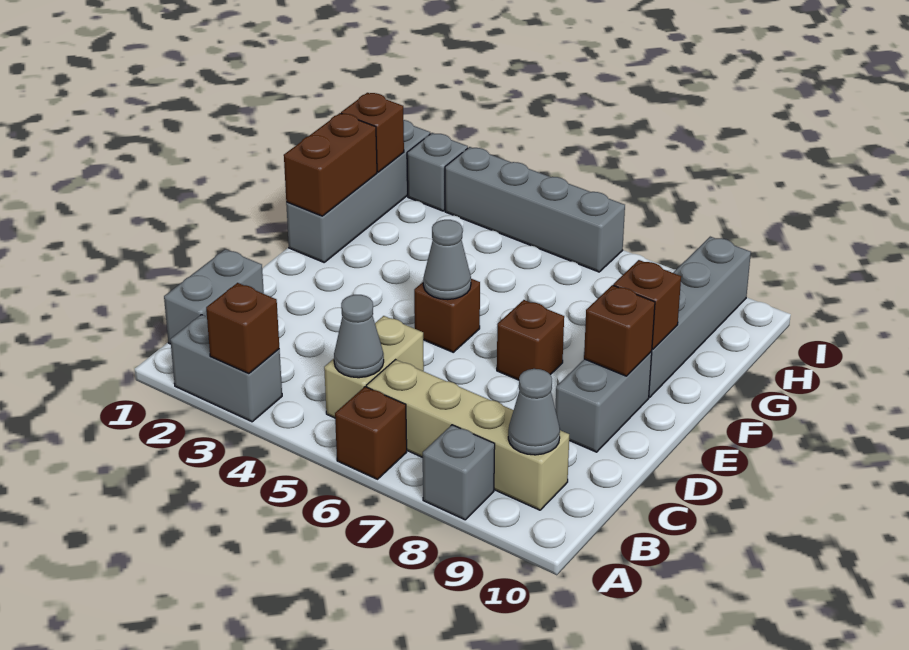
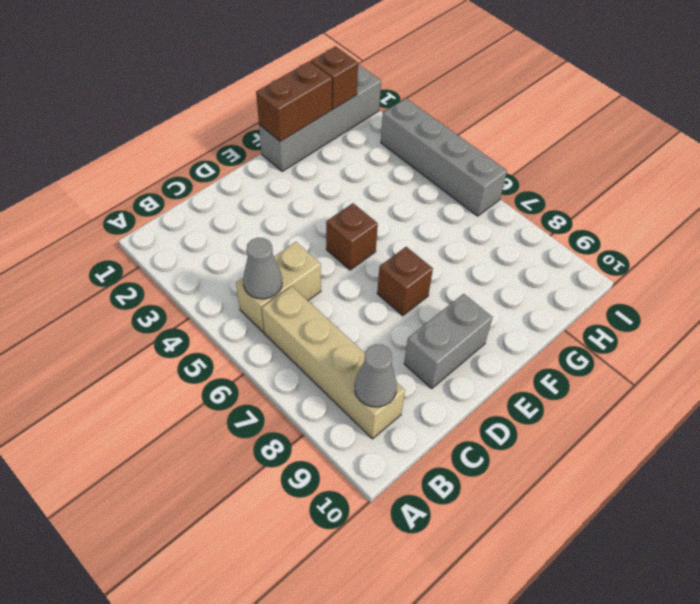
none -> grey 1x2 brick [170,315,282,422]
none -> brown 1x1 brick [335,387,407,479]
none -> grey 1x1 brick [423,425,495,520]

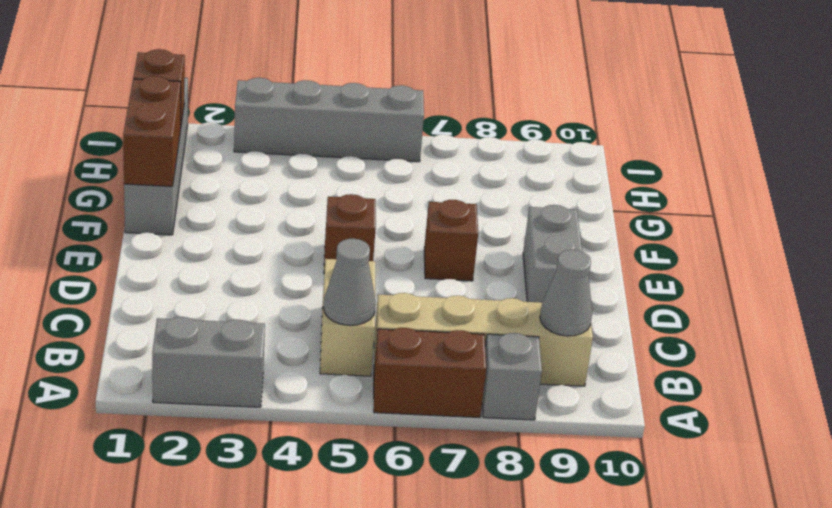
brown 1x2 brick [374,328,486,417] -> brown 1x1 brick [335,387,407,479]
none -> grey 1x2 brick [164,249,264,344]
none -> grey 1x4 brick [649,237,751,397]
none -> grey 1x1 brick [407,133,468,211]

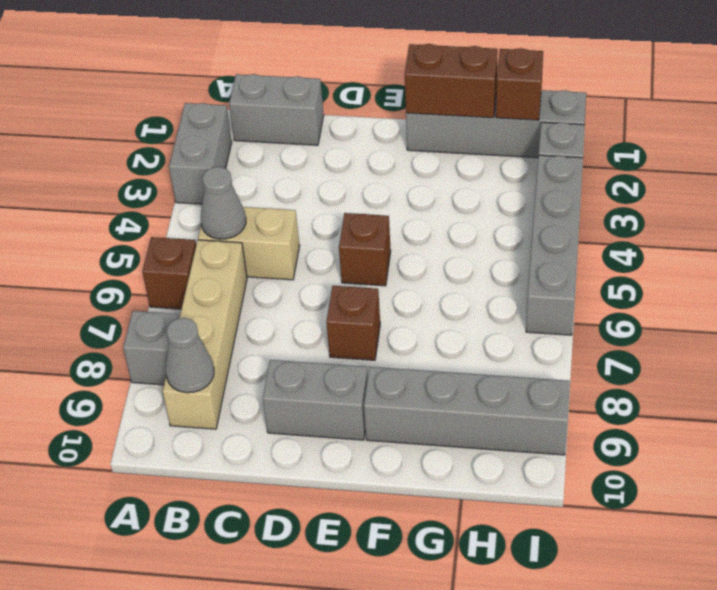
none -> brown 1x1 brick [206,283,279,374]
none -> grey 1x1 cone [423,220,471,300]
none -> brown 1x1 brick [584,285,655,376]

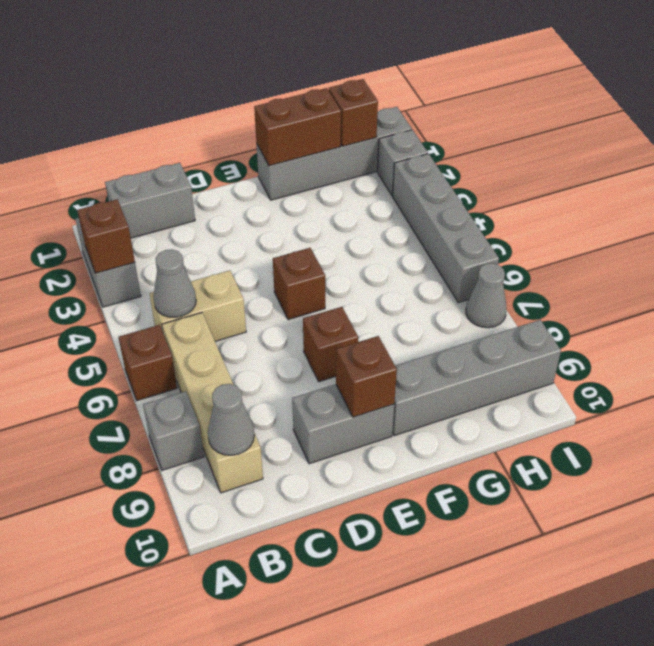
grey 1x1 cone [466,263,506,328] -> grey 1x1 cone moved to [423,220,471,300]
none -> brown 1x1 brick [613,260,681,349]

